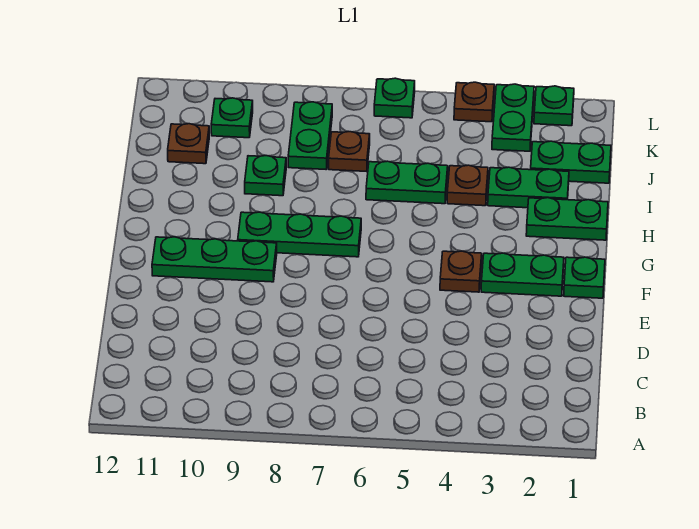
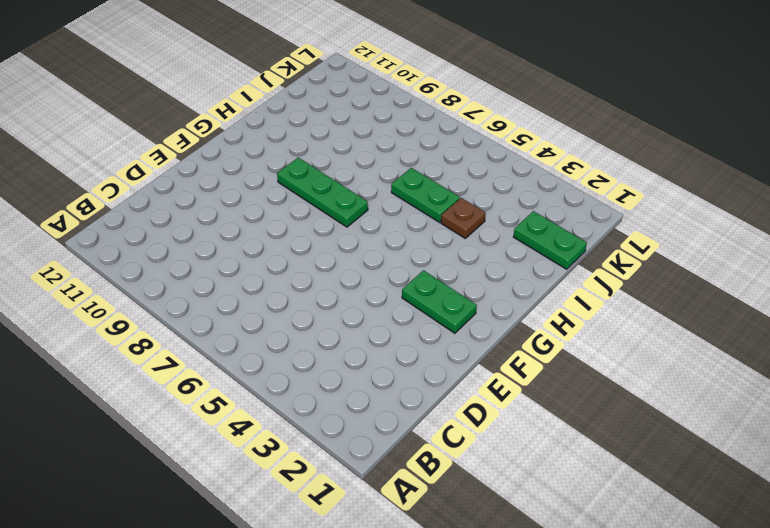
none -> green 1x1 plate [564,257,605,298]
none -> brown 1x1 plate [440,251,482,292]
none -> green 1x3 plate [152,237,277,282]

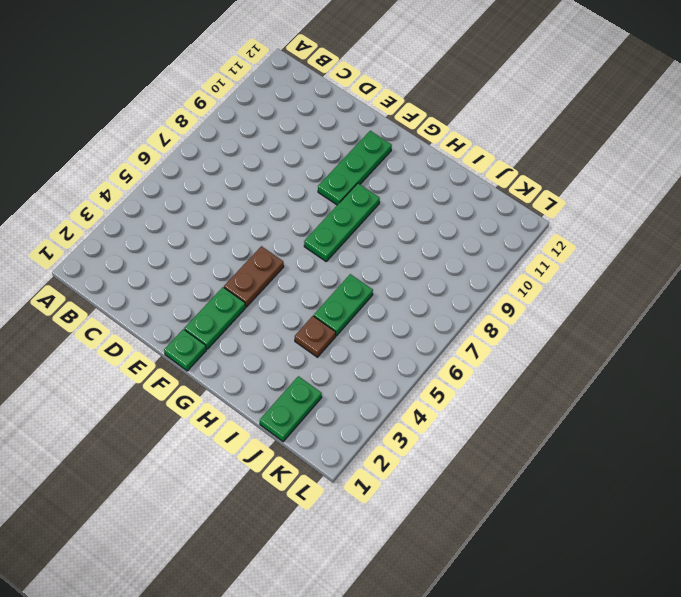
brown 1x2 plate [224,246,284,307] -> brown 1x1 plate [440,251,482,292]
none -> green 1x2 plate [526,198,608,240]
none -> green 1x2 plate [488,167,569,208]
none -> green 1x1 plate [245,156,286,196]

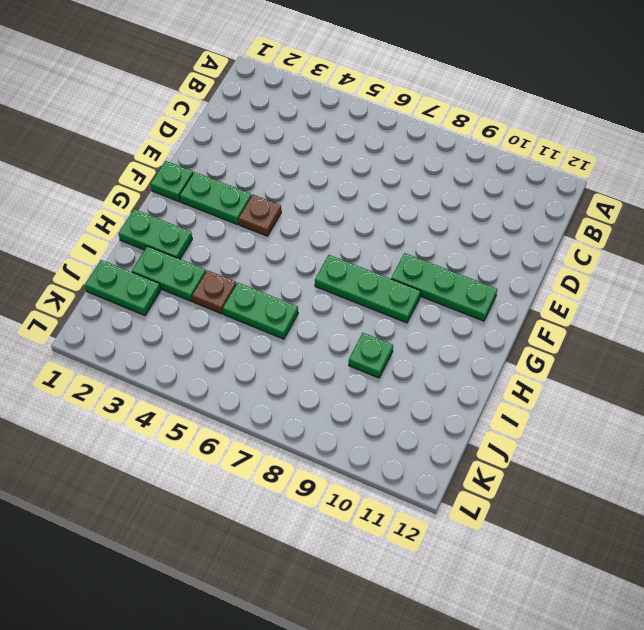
none -> brown 1x1 plate [329,132,370,172]
none -> green 1x2 plate [288,102,332,169]
none -> brown 1x1 plate [168,124,209,164]

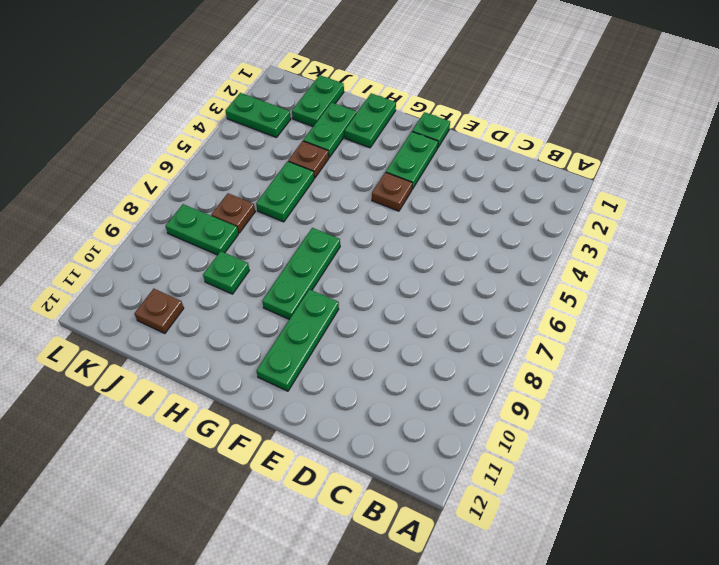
none -> green 1x1 plate [211,98,253,138]
none -> green 1x1 plate [534,86,574,126]
none -> brown 1x1 plate [454,82,494,122]

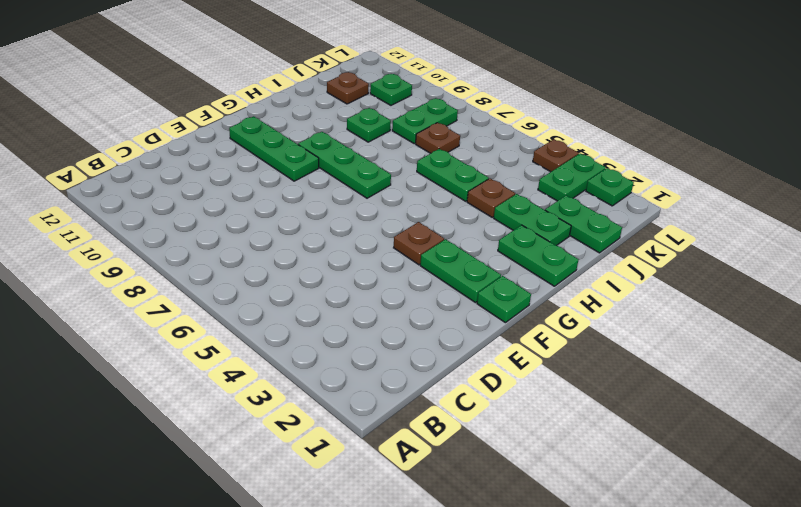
none -> green 1x1 plate [374,78,415,118]

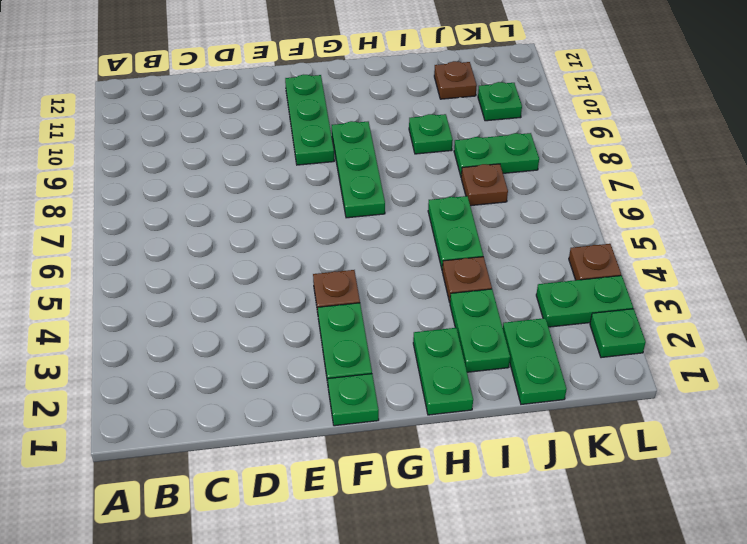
none -> green 1x1 plate [374,78,415,118]

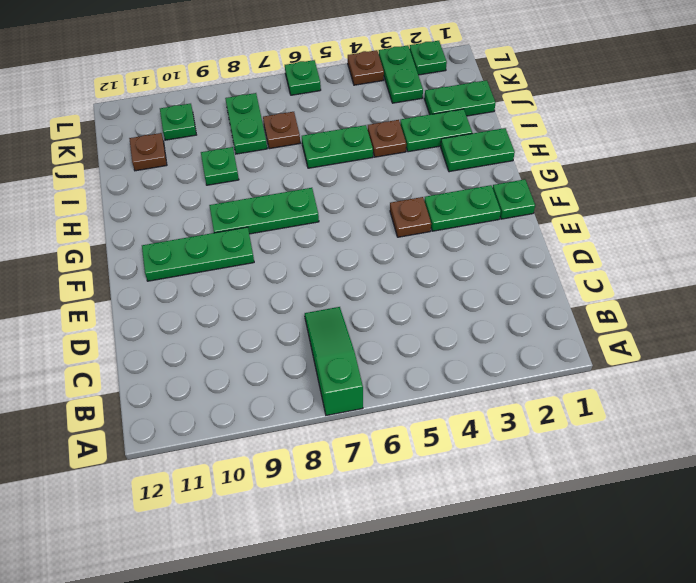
green 1x3 slope [305,307,363,415] -> none

